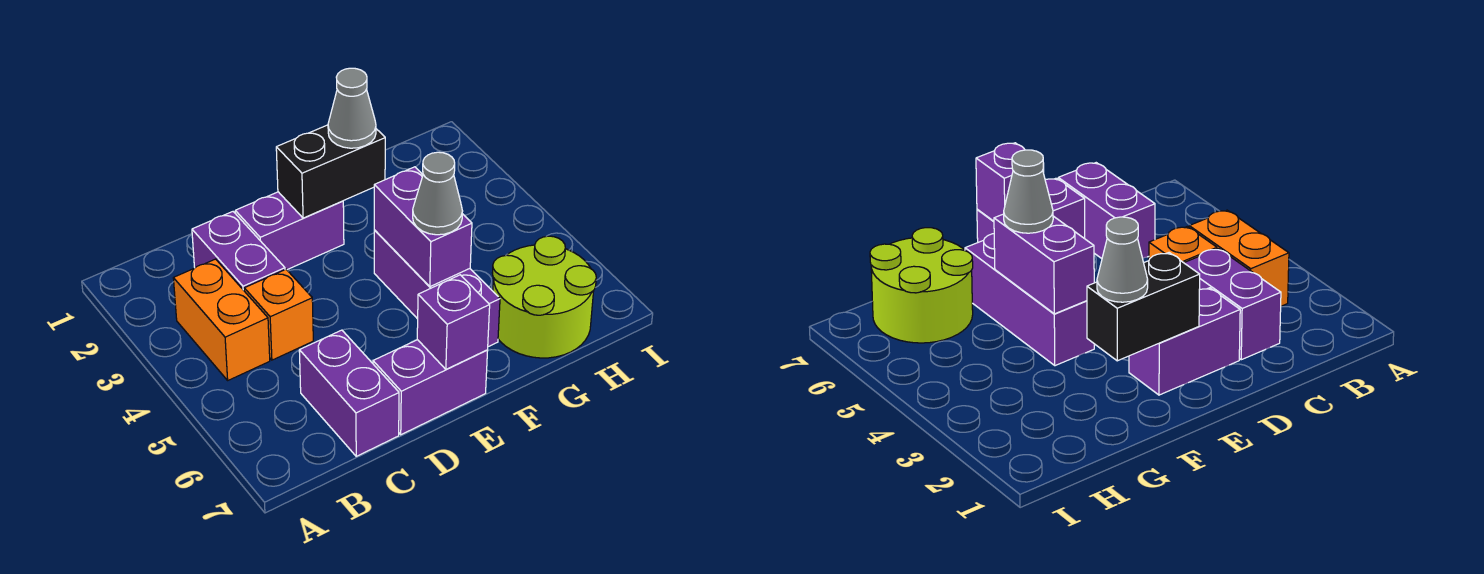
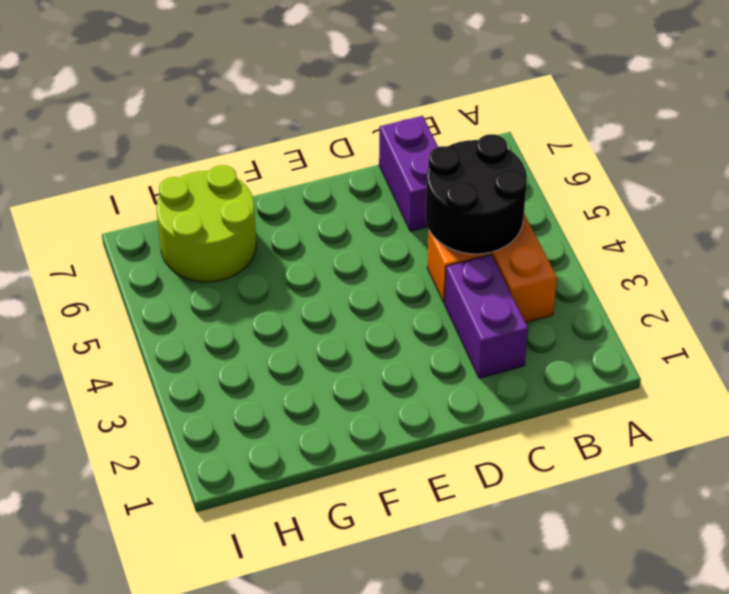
black 2x2 round brick [426,134,527,254] -> none
none -> purple 1x2 brick [235,192,344,270]
none -> purple 1x2 brick [373,340,488,435]
none -> purple 1x3 brick [374,230,500,347]

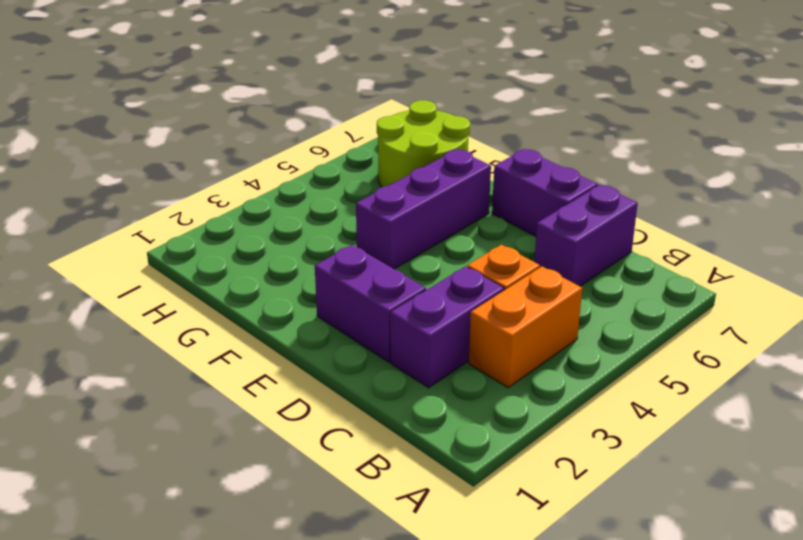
none -> black 1x2 brick [276,125,385,218]
none -> purple 1x1 brick [417,275,490,369]
none -> purple 1x2 brick [374,167,472,287]

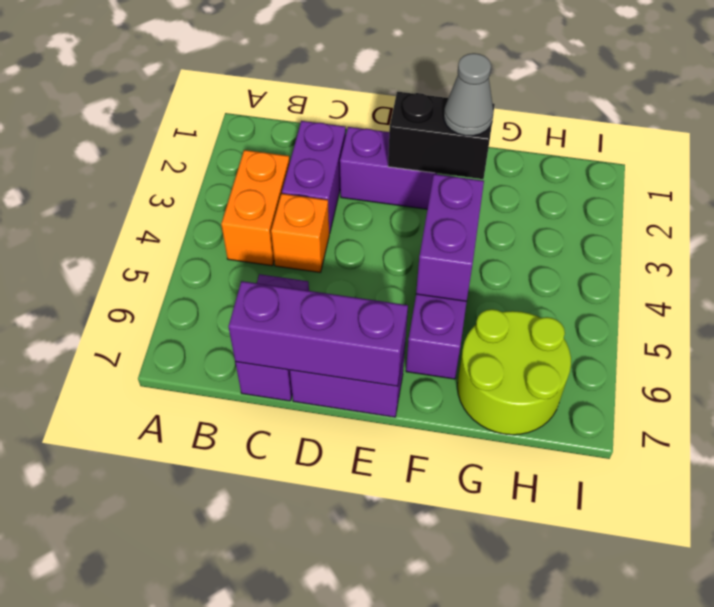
purple 1x3 brick [228,281,408,386] -> purple 1x1 brick [417,275,490,369]
none -> grey 1x1 cone [413,152,462,235]

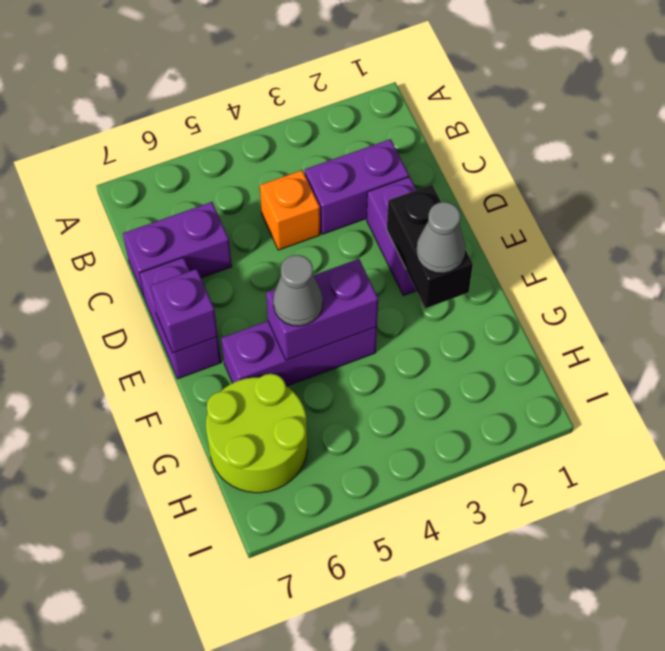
none -> orange 1x2 brick [173,259,270,380]

